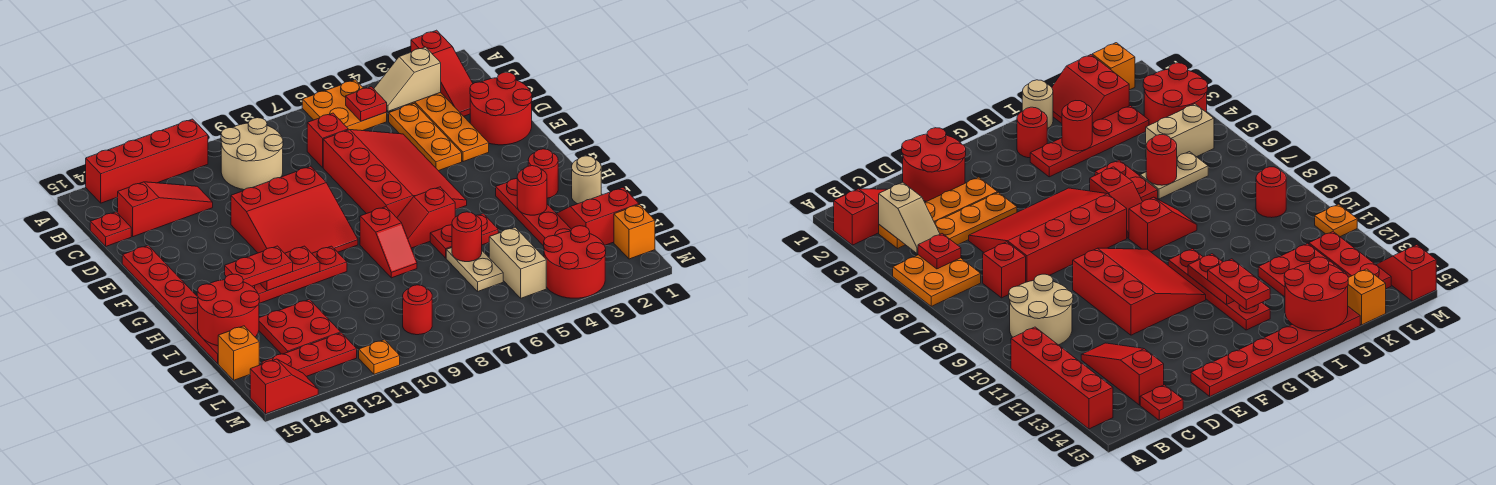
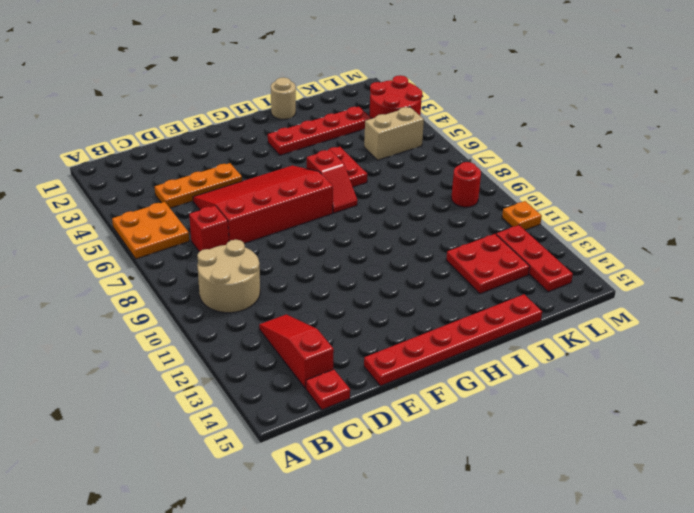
none -> red 1x3 slope [411,30,473,116]
none -> red 1x4 brick [86,119,208,203]
none -> orange 1x4 plate [408,92,489,162]
none -> red 2x2 round brick [470,72,532,145]

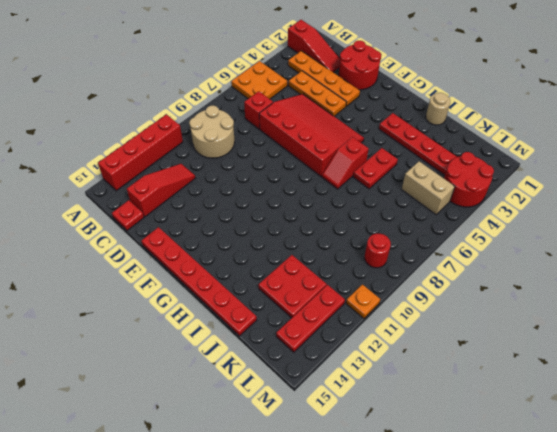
none -> red 3x3 slope [231,166,358,253]
none -> red 1x1 round brick [528,149,558,198]
none -> red 1x2 slope [360,207,417,278]
none -> red 1x4 plate [252,246,347,303]

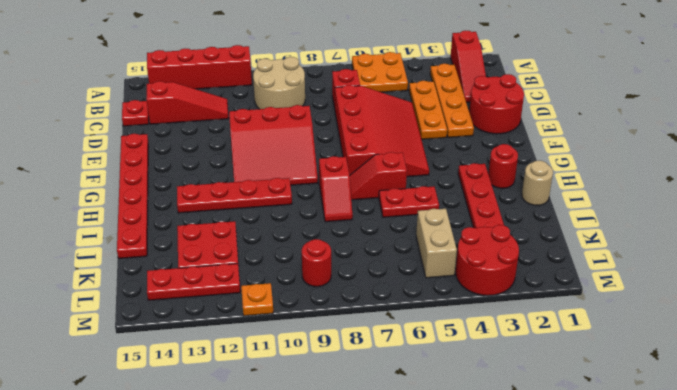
none -> red 2x2 slope [556,187,639,246]
none -> tan 1x2 plate [446,248,503,291]
none -> orange 1x1 brick [218,326,259,380]
none -> orange 1x1 brick [614,205,655,259]

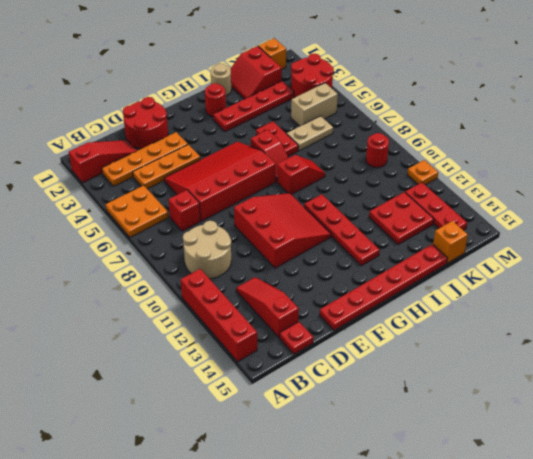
none -> red 1x2 slope [250,359,318,414]
none -> tan 1x2 slope [374,47,441,111]
none -> red 1x1 plate [346,87,387,121]
none -> red 1x2 plate [260,246,320,291]

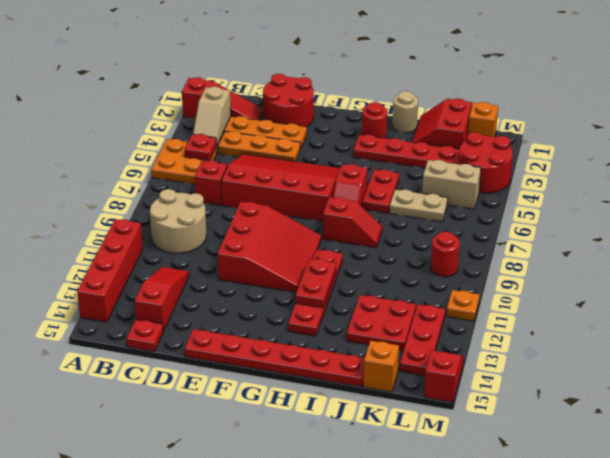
none -> red 1x1 round brick [517,166,547,215]
none -> red 2x2 round brick [197,274,259,346]
none -> red 1x1 round brick [452,212,482,262]
none -> red 1x2 plate [225,246,293,286]

